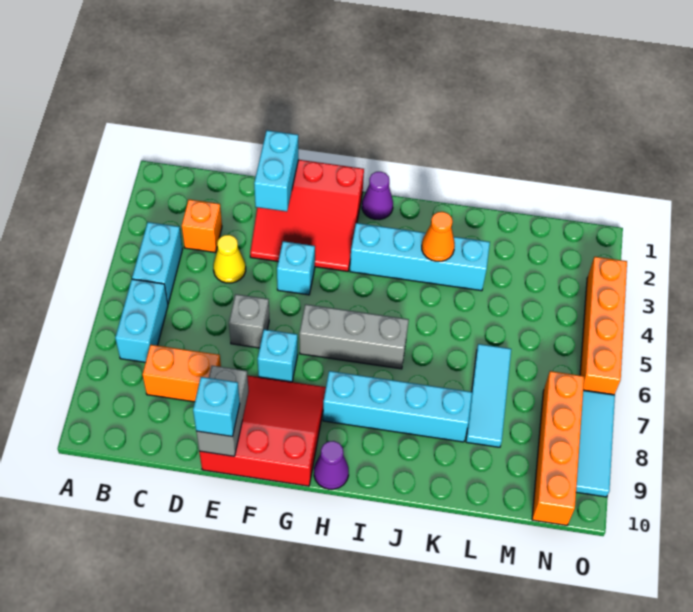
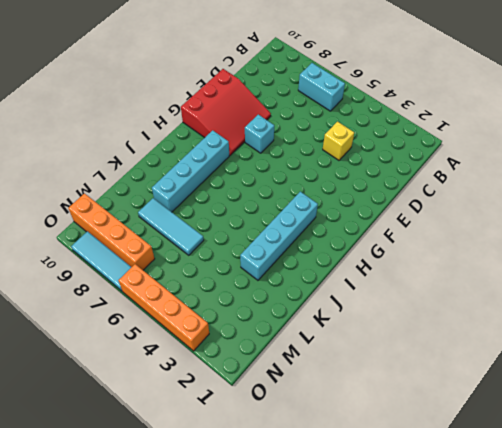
yellow 1x1 brick [323,122,354,160] -> yellow 1x1 cone [213,235,246,283]
none -> cyan 1x2 brick [132,222,183,303]
none -> orange 1x1 brick [182,199,222,253]
none -> orange 1x2 brick [142,345,221,402]

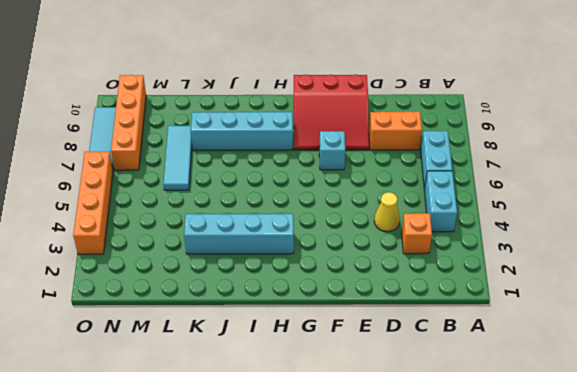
none -> red 3x3 slope [250,160,364,271]
none -> grey 1x1 brick [229,294,269,348]
none -> cyan 1x1 brick [277,241,315,295]

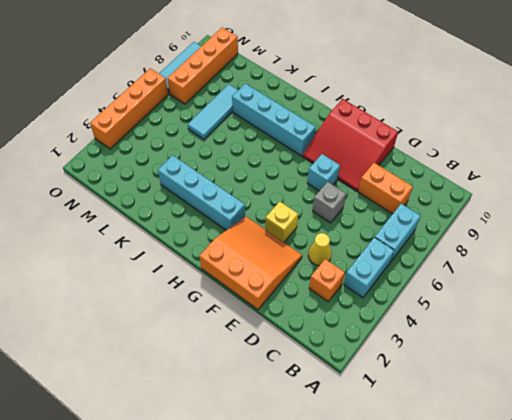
orange 3x3 slope [199,217,302,310] -> red 3x3 slope [250,160,364,271]
yellow 1x1 brick [265,202,298,242] -> cyan 1x1 brick [277,241,315,295]
none -> grey 1x3 brick [299,304,409,369]
none -> purple 1x1 cone [362,172,393,220]
none -> purple 1x1 cone [314,441,349,489]

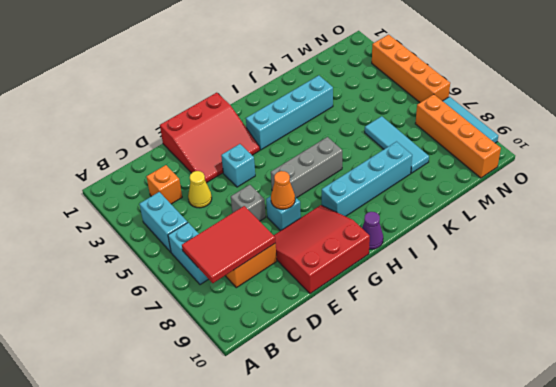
red 2x3 tile [182,206,276,283] -> none
orange 1x1 cone [271,171,295,209] -> orange 1x1 cone moved to [422,212,455,261]
none -> purple 1x1 cone [362,172,393,220]
none -> cyan 1x2 brick [254,130,299,212]
none -> grey 1x2 brick [196,366,249,456]

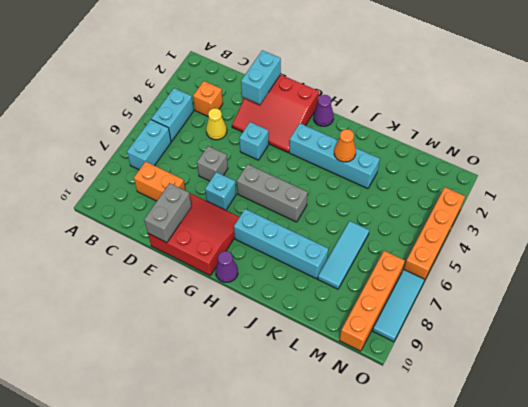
none -> cyan 1x1 brick [193,377,240,437]

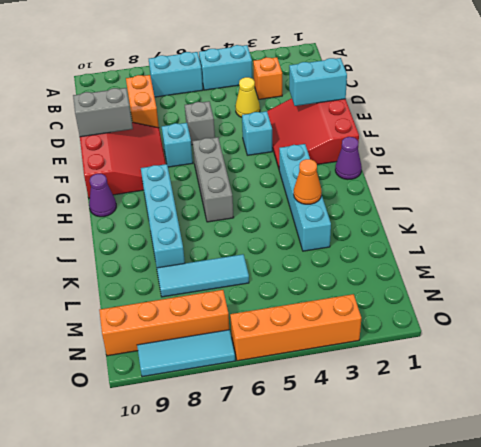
none -> cyan 1x1 brick [193,377,240,437]

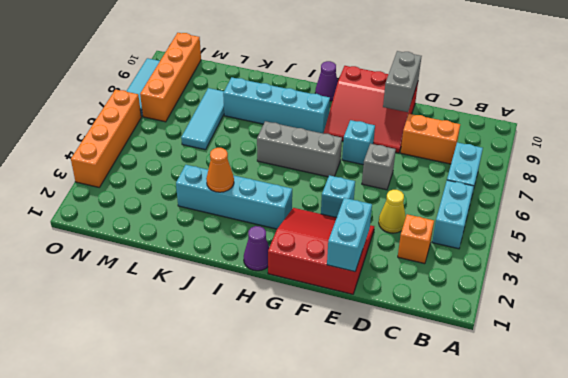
none -> cyan 1x1 brick [193,377,240,437]

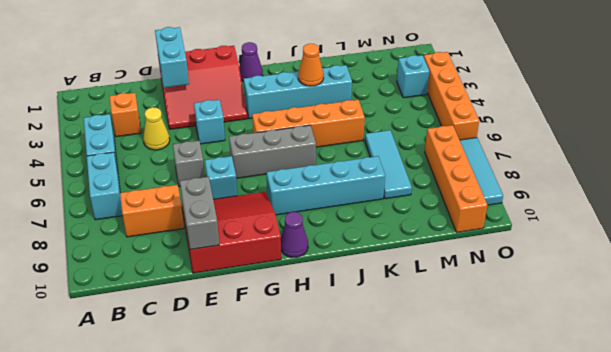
orange 1x4 brick [252,100,365,147] -> none
cyan 1x1 brick [397,55,429,98] -> cyan 1x1 brick moved to [193,377,240,437]

